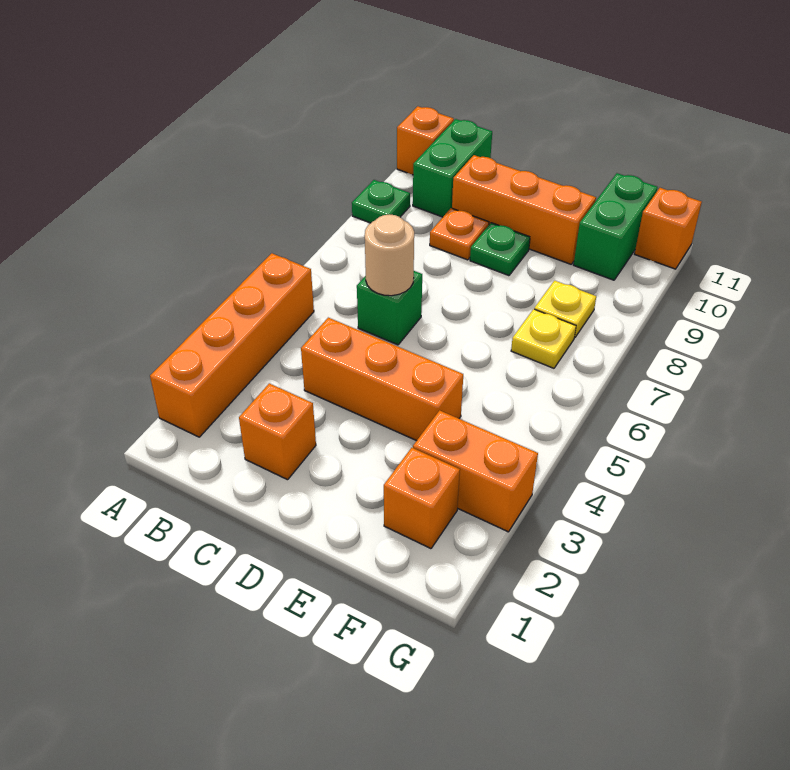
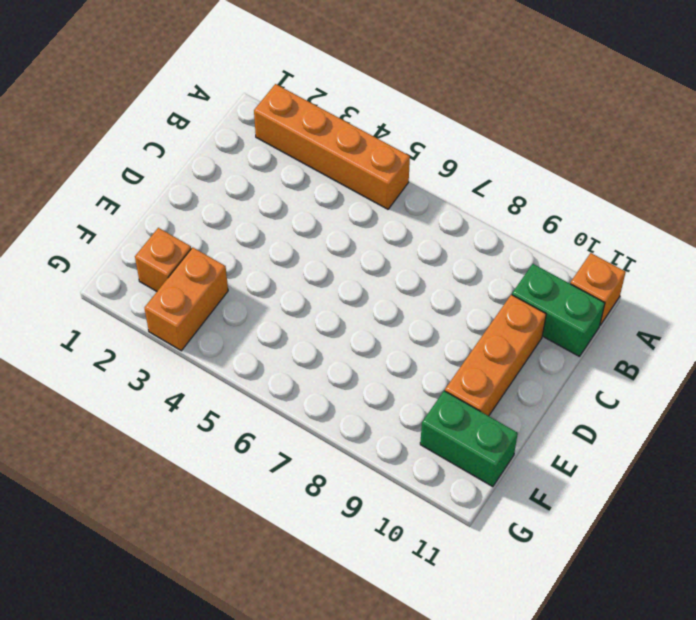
none -> green 1x1 plate [352,180,410,223]
none -> orange 1x1 brick [239,383,316,480]
none -> orange 1x3 brick [301,318,463,441]

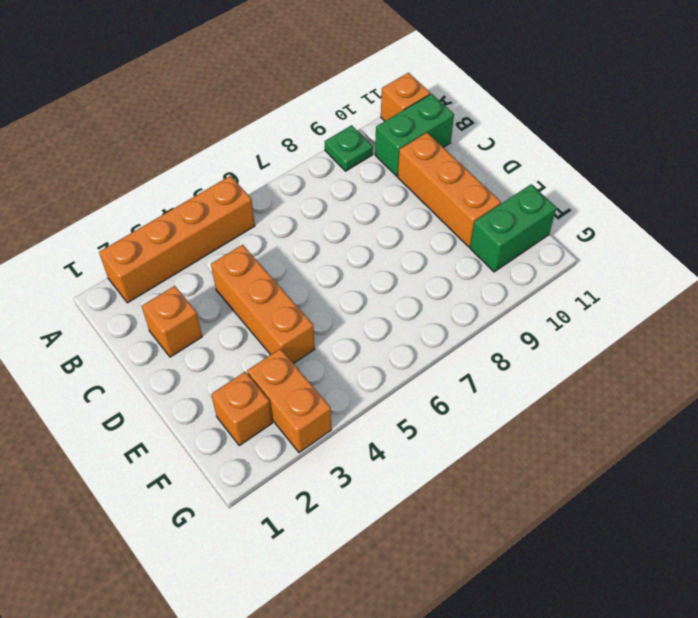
none -> green 1x1 brick [357,271,422,345]
none -> orange 1x1 plate [430,208,489,260]
none -> green 1x1 plate [470,223,530,276]

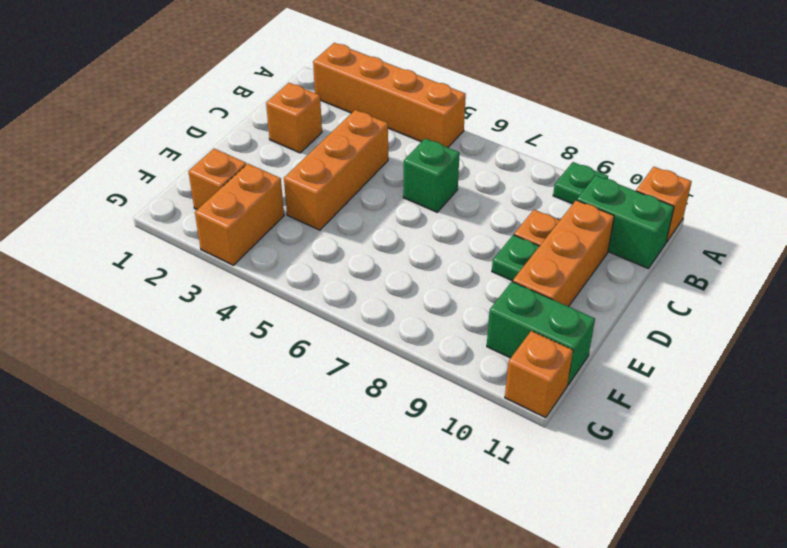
none -> yellow 1x1 plate [511,309,576,368]
none -> yellow 1x1 plate [534,281,596,338]
none -> tan 1x1 round brick [365,214,414,296]

